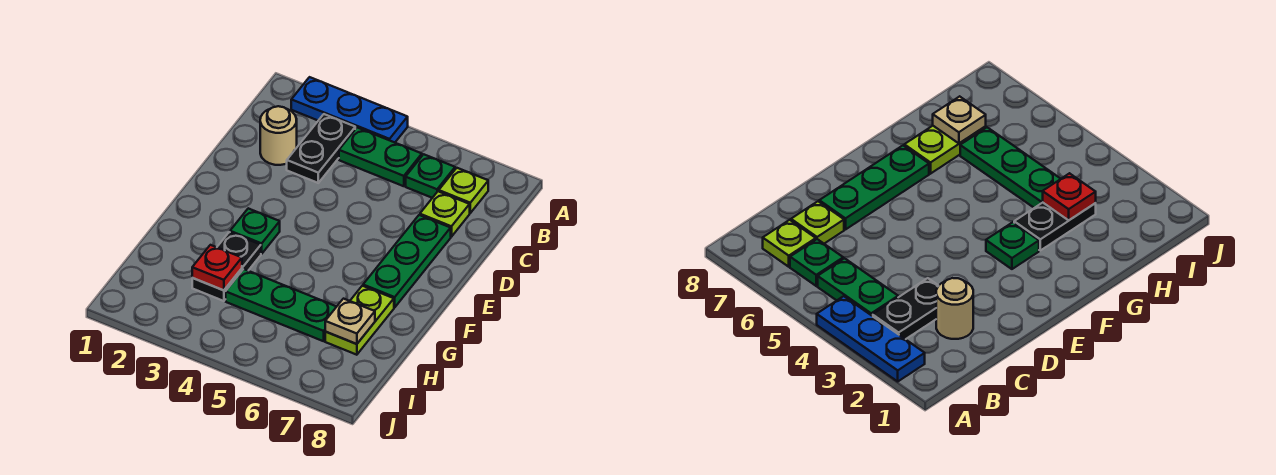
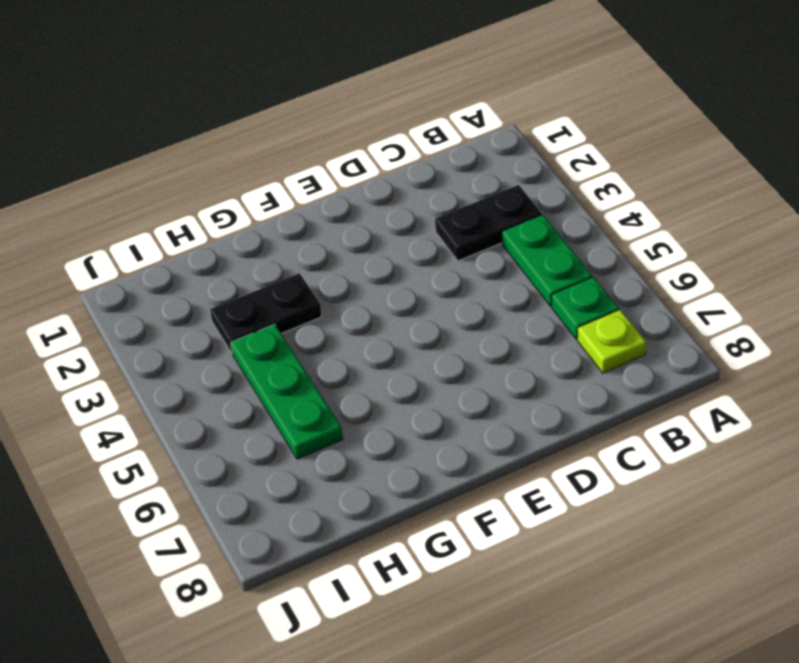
none -> blue 1x3 plate [291,77,408,142]
none -> tan 1x1 round brick [260,106,297,165]
none -> lime 1x1 plate [420,191,470,237]

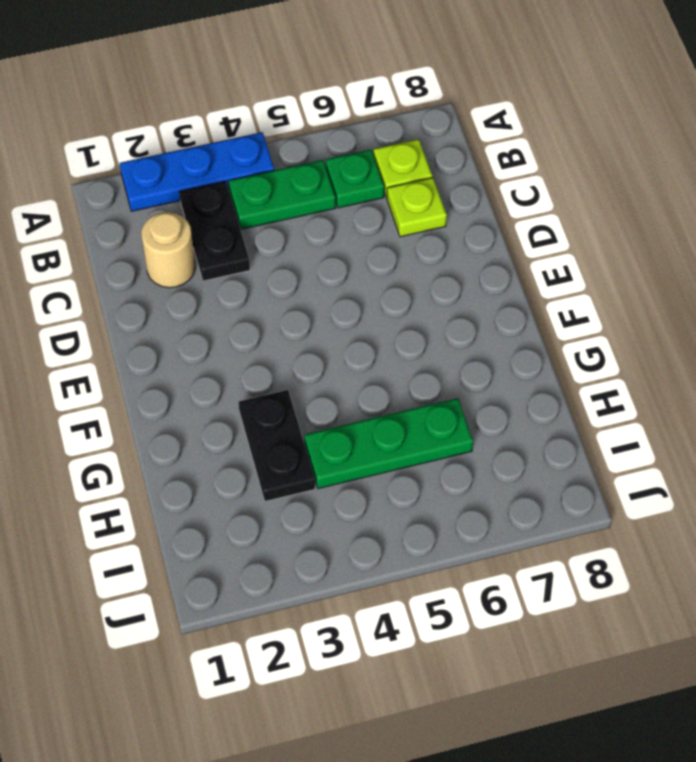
none -> green 1x3 plate [363,215,451,307]
none -> green 1x1 plate [230,208,280,254]
none -> lime 1x2 plate [325,286,394,355]

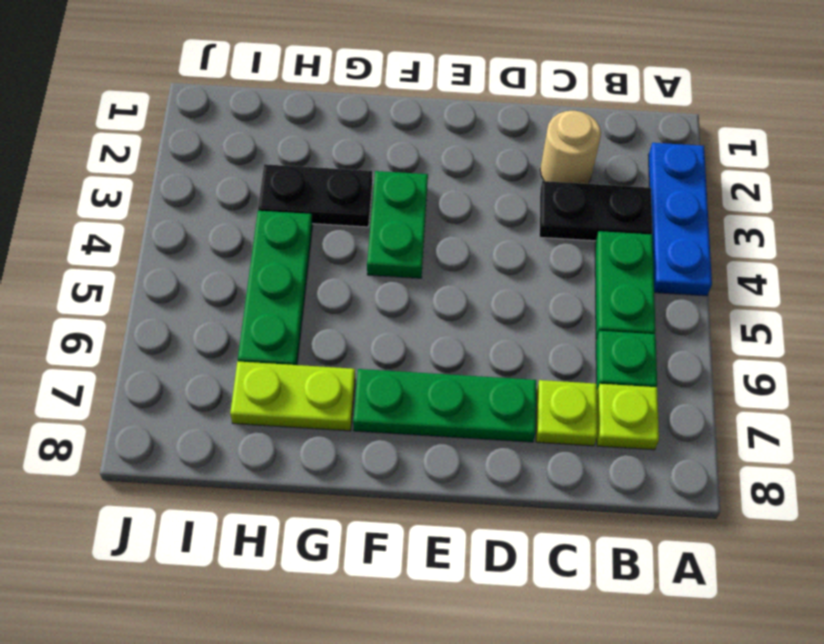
green 1x2 plate [367,171,428,278] -> green 1x1 plate [230,208,280,254]
none -> red 1x1 plate [192,245,242,290]
none -> tan 1x1 plate [325,299,375,344]

